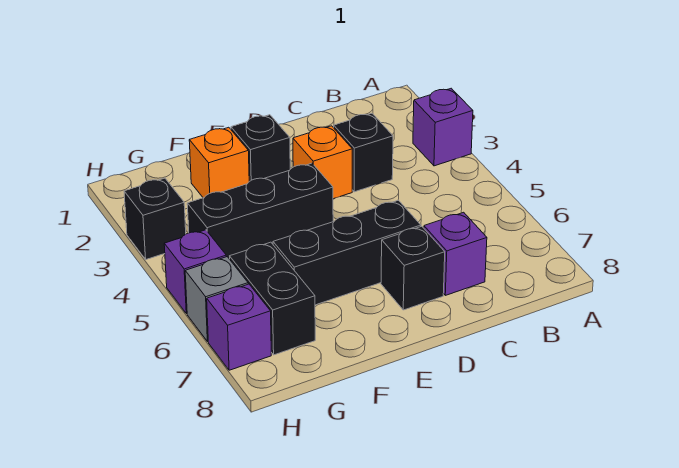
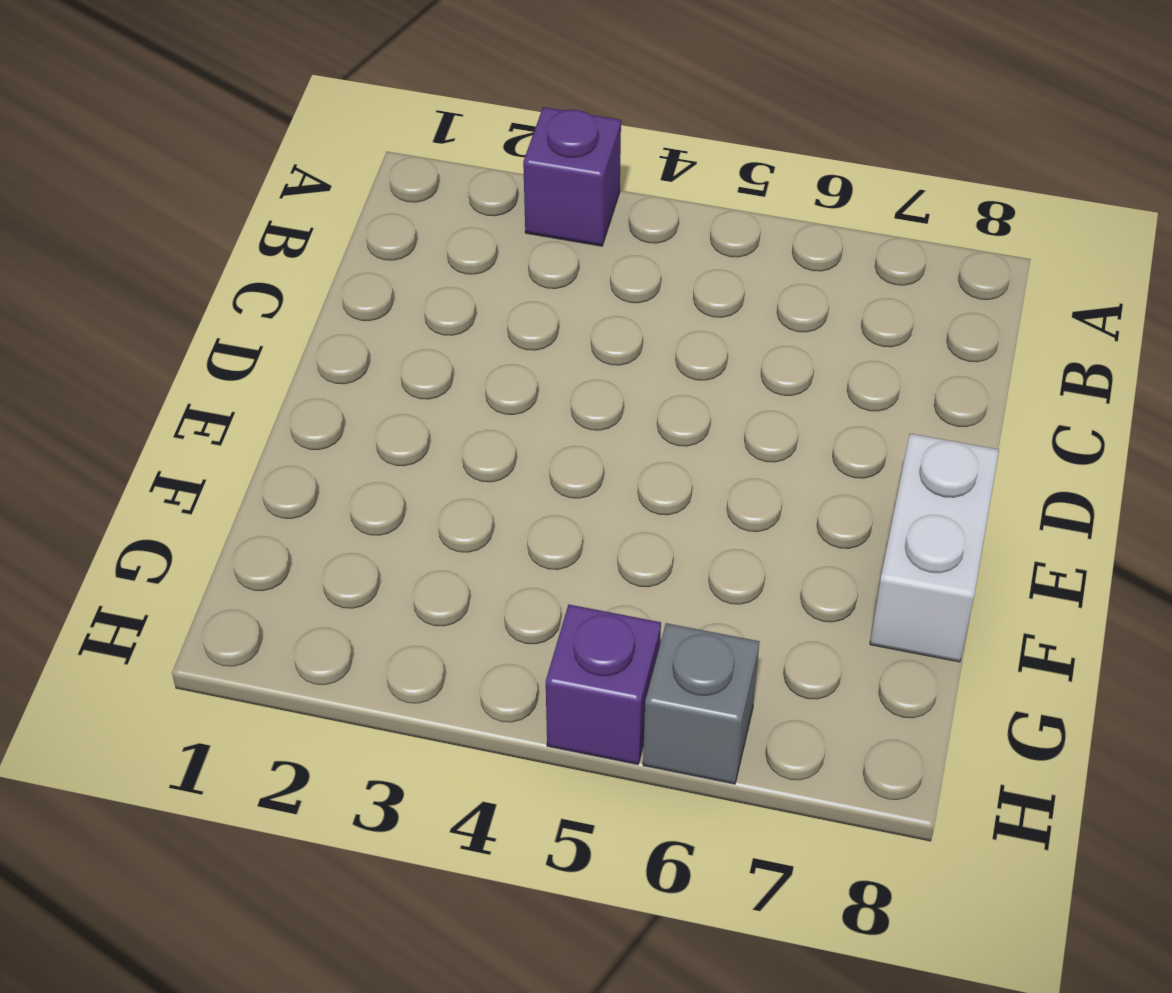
white 1x2 brick [870,434,999,662] -> none
none -> black 1x1 brick [334,113,393,192]
none -> purple 1x1 brick [424,212,487,295]
none -> orange 1x1 brick [293,126,352,199]

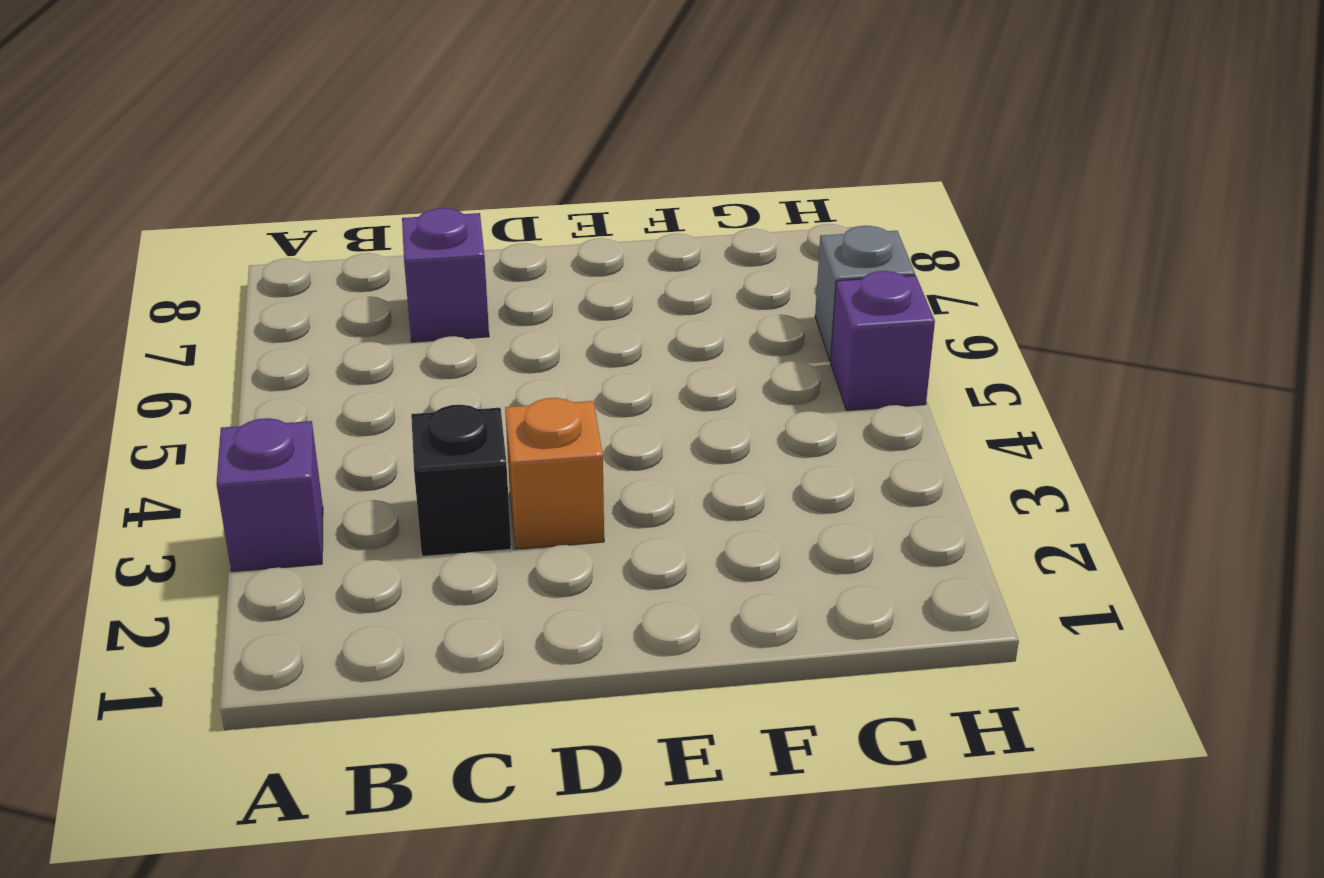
none -> black 1x3 brick [273,200,421,305]
none -> black 1x1 brick [381,226,445,310]
none -> black 1x1 brick [231,115,290,182]

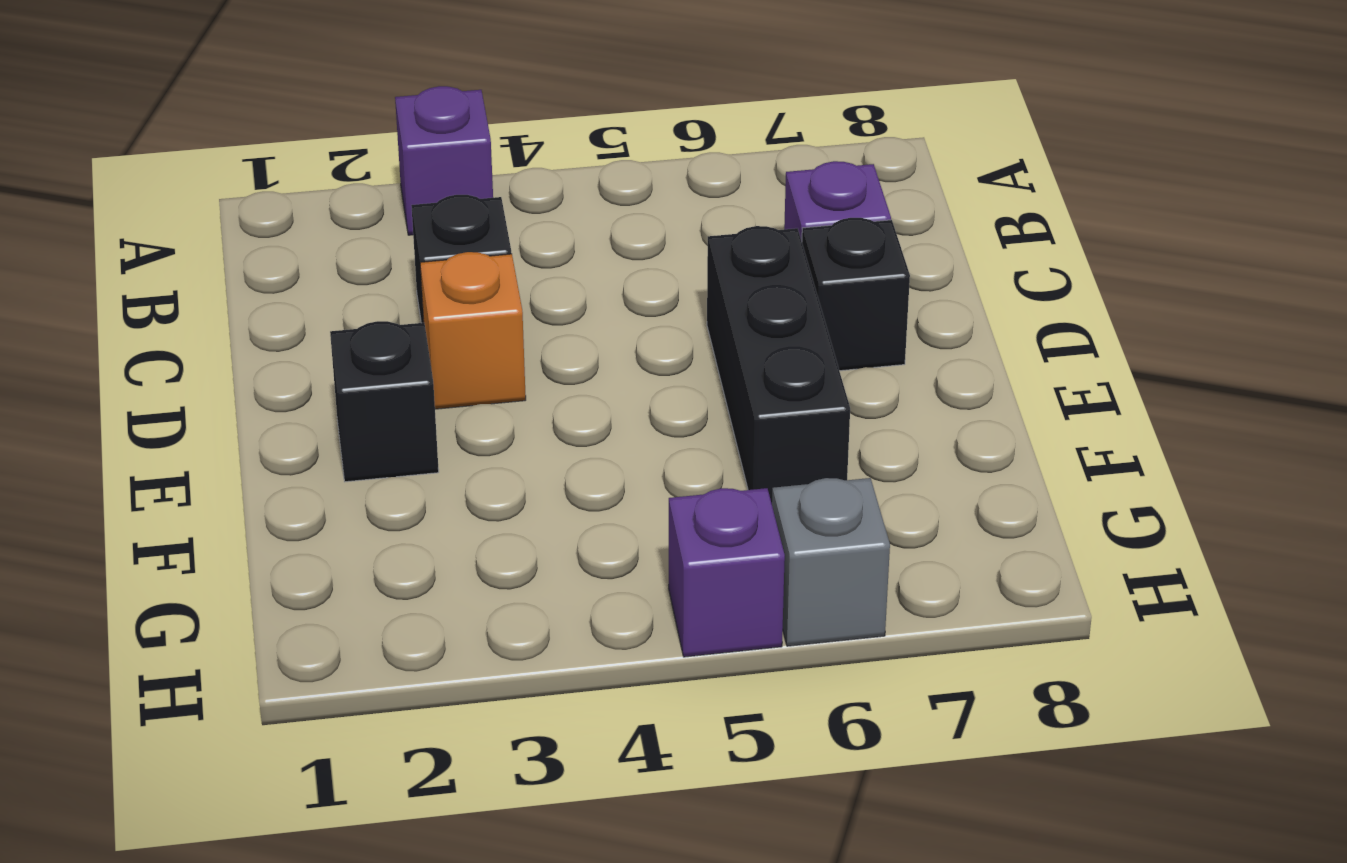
none -> black 1x3 brick [187,163,333,259]
none -> orange 1x1 brick [189,127,249,198]
none -> black 1x2 brick [230,242,315,355]

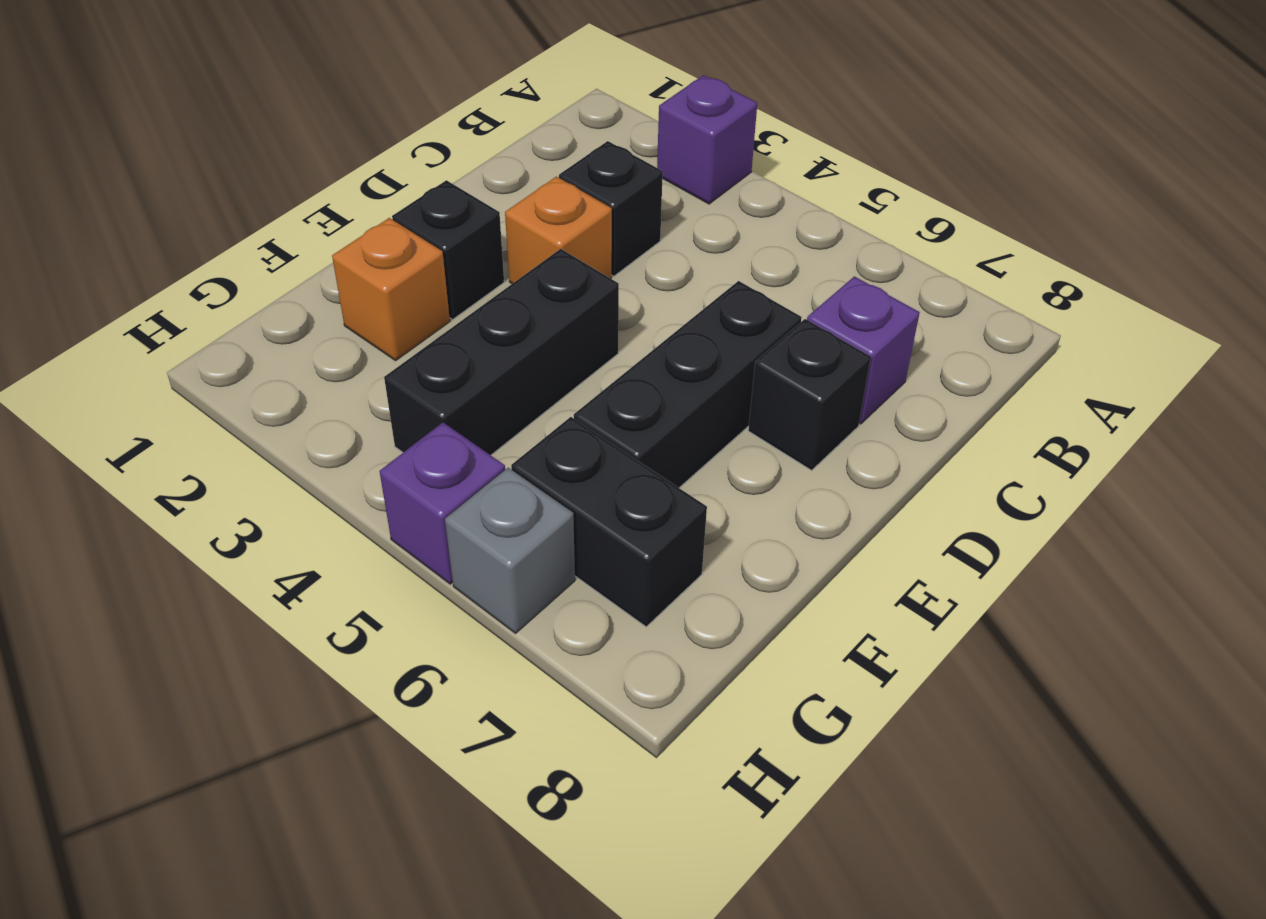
none -> black 1x1 brick [124,178,186,259]
none -> purple 1x1 brick [207,284,271,370]

